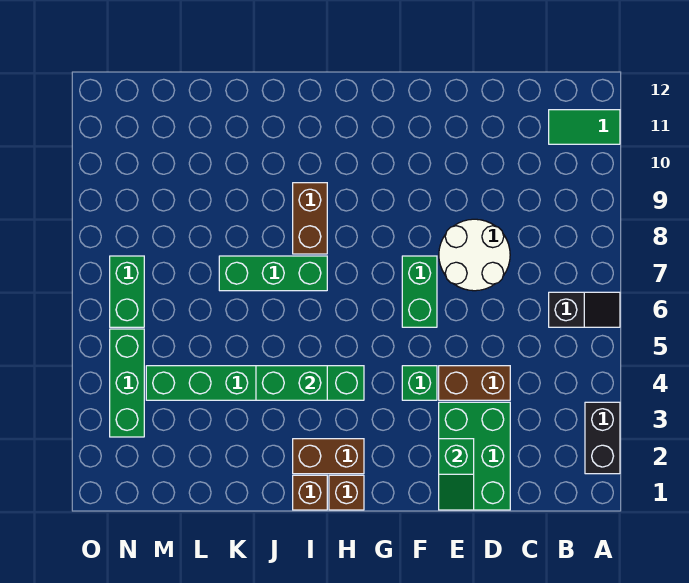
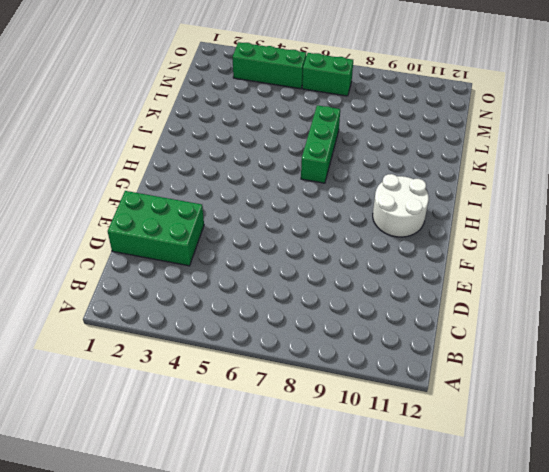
white 2x2 round brick [373,174,429,237] -> white 2x2 round brick moved to [439,219,510,291]
none -> black 1x2 brick [585,402,620,474]
none -> black 1x2 slope [549,292,620,327]
none -> green 1x2 tile [549,110,620,144]

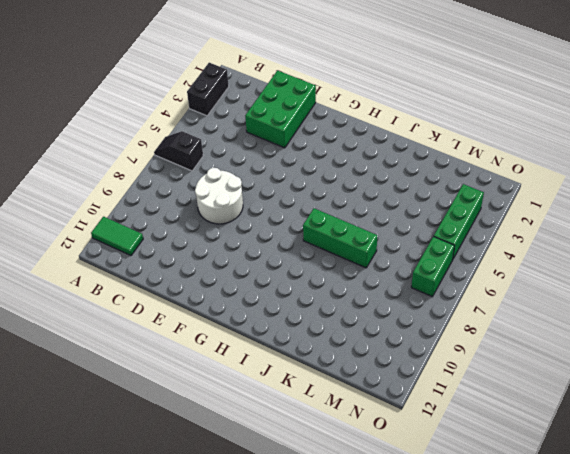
none -> brown 1x2 brick [439,366,510,400]
none -> green 1x1 brick [402,366,437,400]
none -> green 1x2 brick [402,256,437,327]

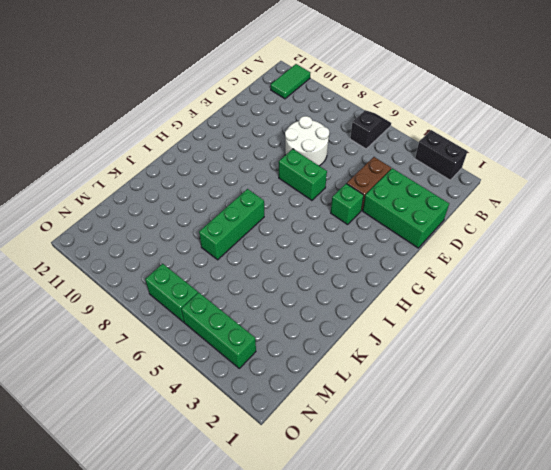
none -> brown 1x1 brick [329,475,364,510]
none -> brown 1x2 brick [293,439,364,474]
none -> green 1x6 brick [146,366,364,400]

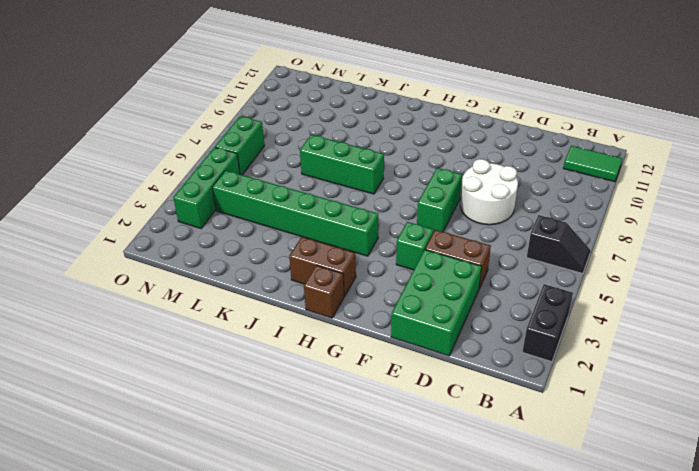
none -> brown 1x1 brick [293,475,327,510]
none -> brown 1x2 brick [293,183,327,254]
none -> green 1x2 slope [439,439,474,510]

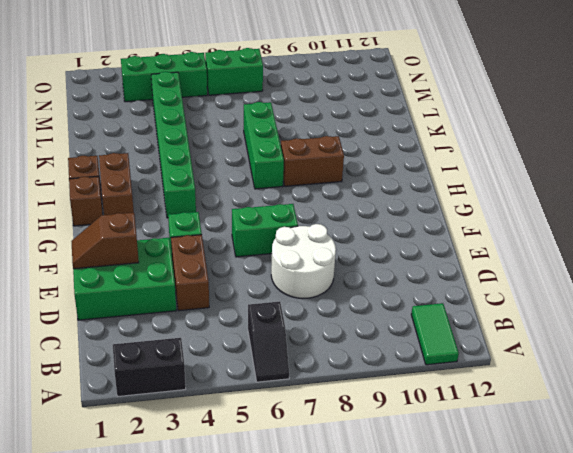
brown 1x2 slope [71,213,139,269] -> green 1x2 slope [439,439,474,510]
none -> green 1x2 brick [256,366,327,400]

